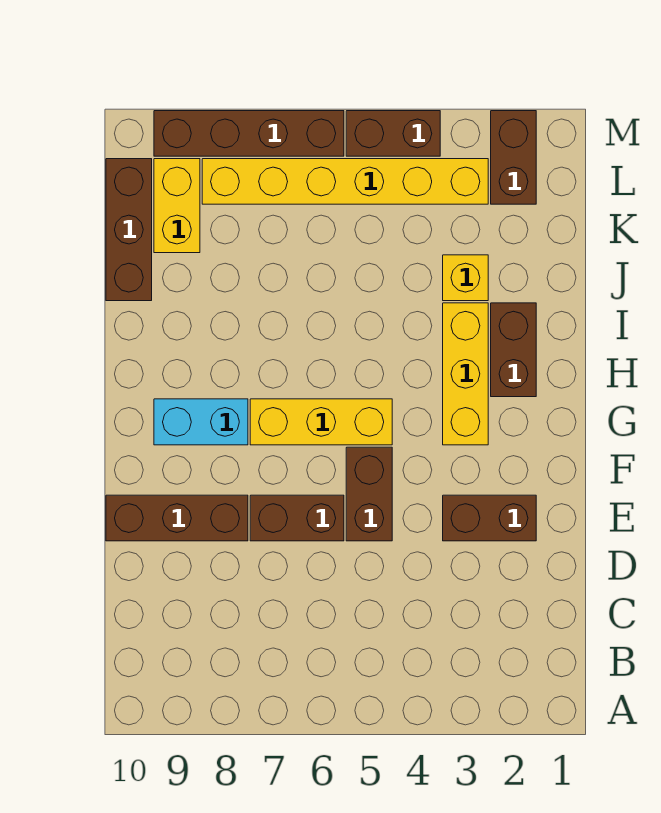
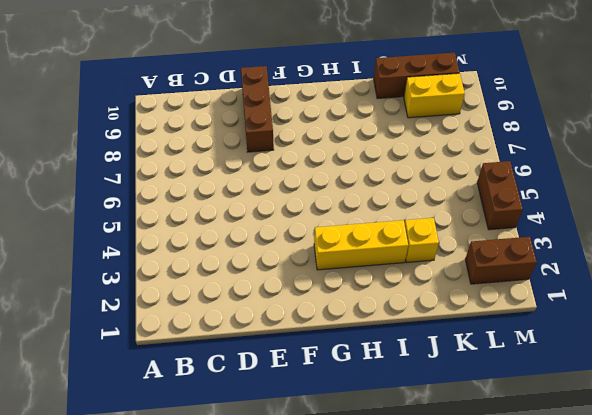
none -> brown 1x2 brick [443,495,536,541]
none -> brown 1x2 brick [346,447,392,541]
none -> brown 1x2 brick [250,495,344,541]

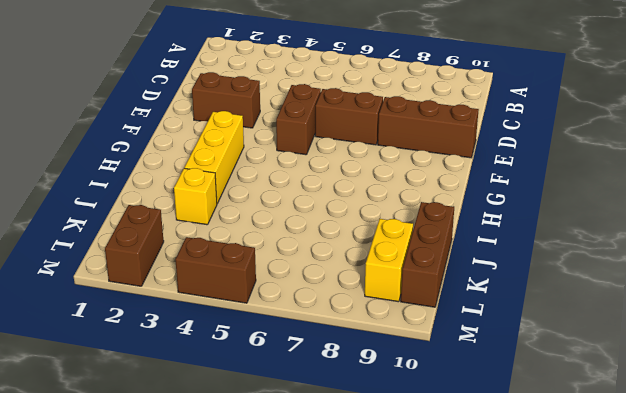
none -> yellow 1x3 brick [250,399,392,445]
none -> cyan 1x2 brick [154,399,248,445]
none -> brown 1x2 brick [491,303,536,397]

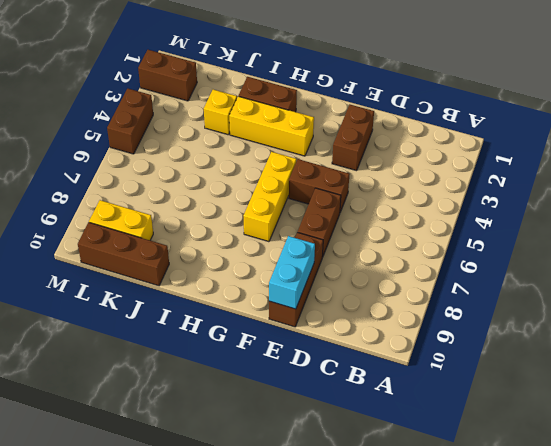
cyan 1x2 brick [269,236,315,309] -> cyan 1x2 brick moved to [154,399,248,445]
none -> yellow 1x6 brick [202,159,488,204]
none -> brown 1x4 brick [154,111,344,156]

